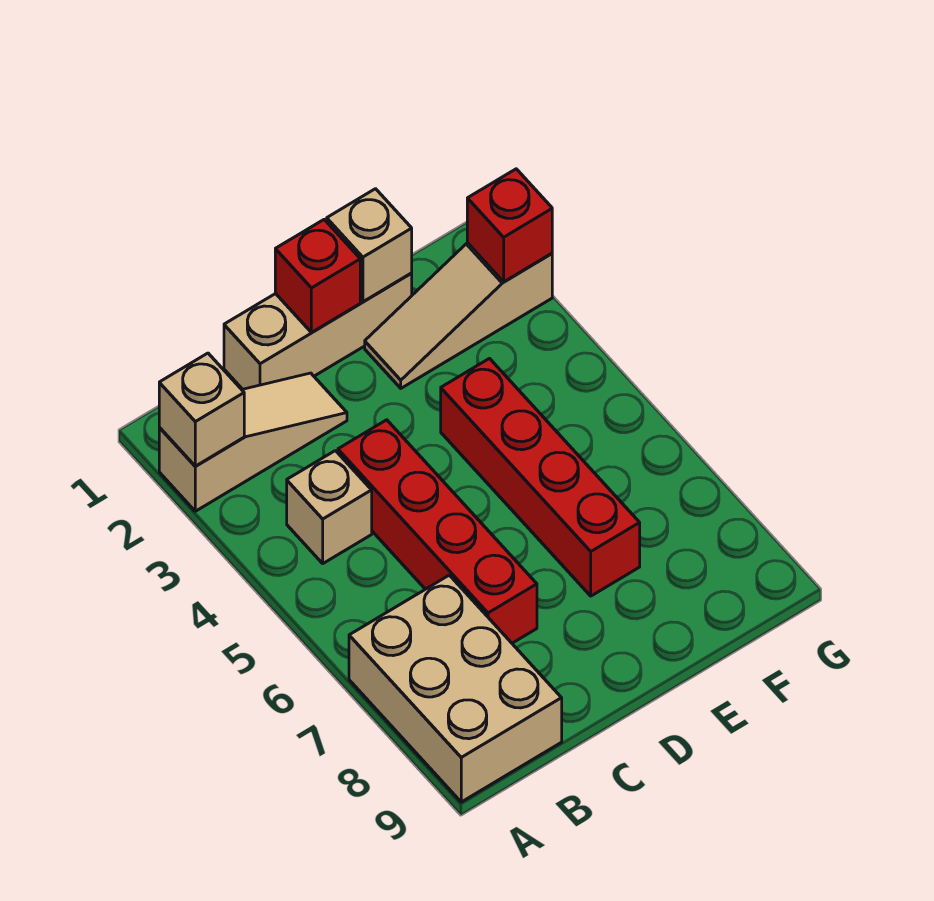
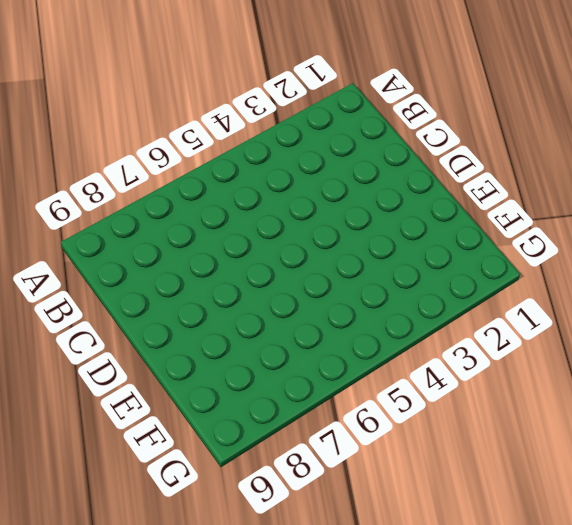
none -> tan 1x3 slope [159,373,347,511]
none -> tan 2x3 brick [349,575,562,802]

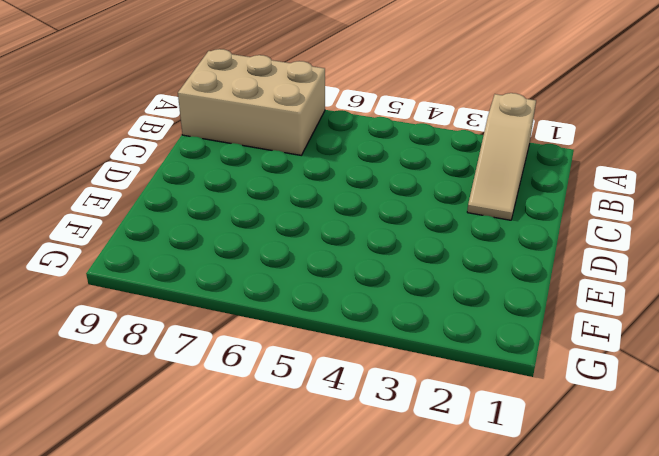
none -> tan 1x1 brick [287,451,372,563]
none -> tan 1x3 brick [224,273,412,389]

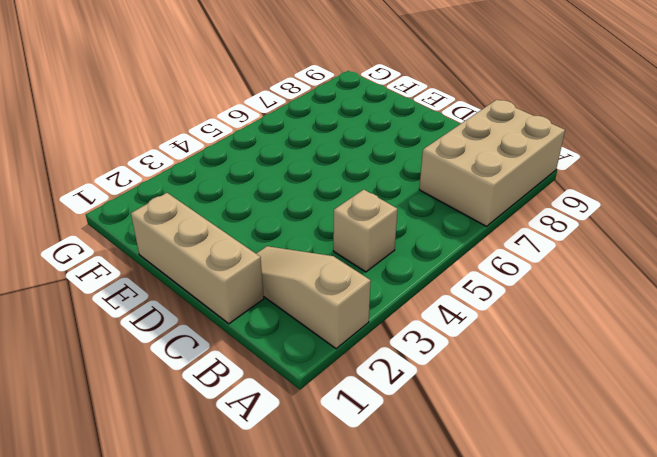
none -> red 1x4 brick [338,420,537,643]
none -> tan 1x3 slope [365,243,552,388]

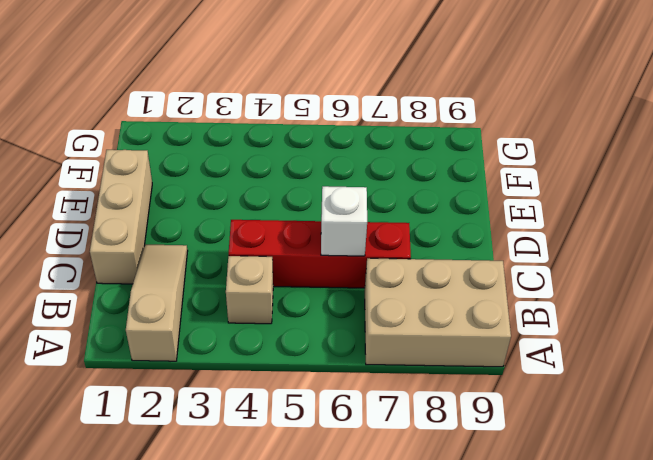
white 1x1 brick [321,186,367,256] -> none
none -> tan 1x3 slope [365,243,552,388]
none -> red 1x4 brick [441,359,640,596]

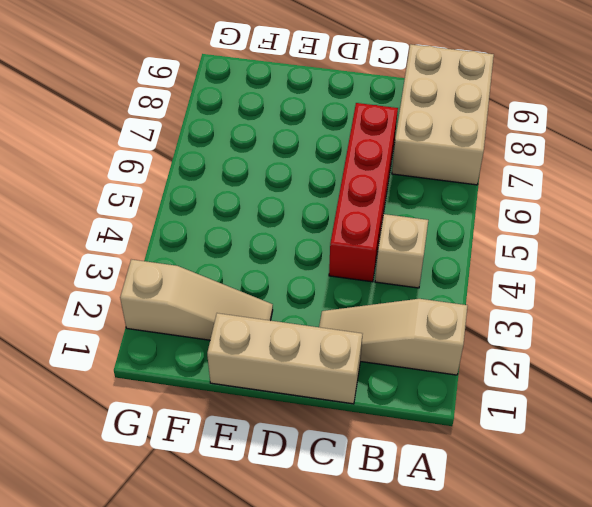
none -> red 1x4 brick [441,359,640,596]
none -> tan 1x1 brick [159,353,244,466]

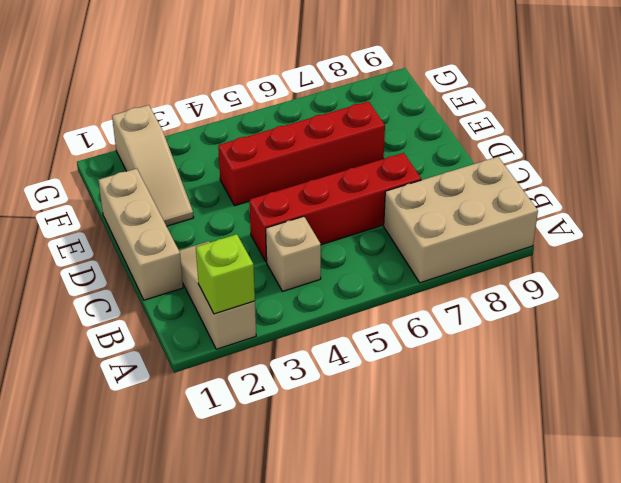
lime 1x1 brick [196,234,255,314] -> tan 1x1 brick [159,353,244,466]
none -> red 1x1 brick [275,220,360,333]
none -> tan 1x1 brick [327,189,412,302]

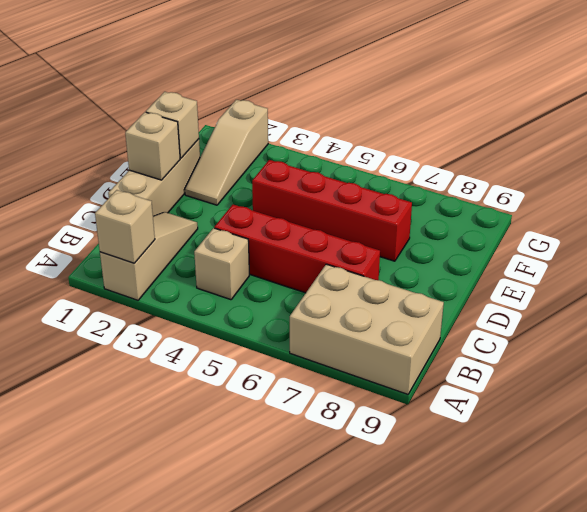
tan 1x1 brick [125,112,180,180] -> red 1x1 brick [275,220,360,333]
none -> red 1x1 brick [467,169,552,282]

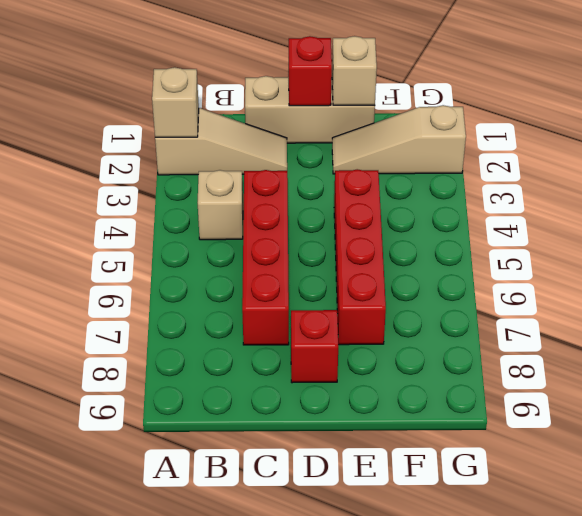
red 1x1 brick [291,310,338,383] -> red 1x1 brick moved to [467,169,552,282]
none -> tan 2x3 brick [349,575,562,802]

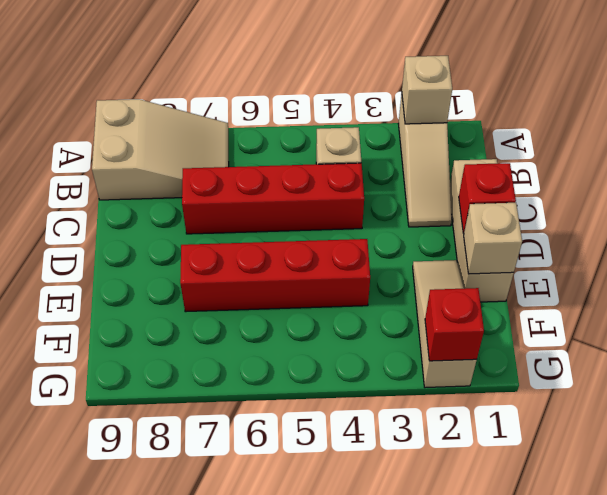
tan 2x3 slope [92,99,229,200] -> tan 2x3 brick [349,575,562,802]

